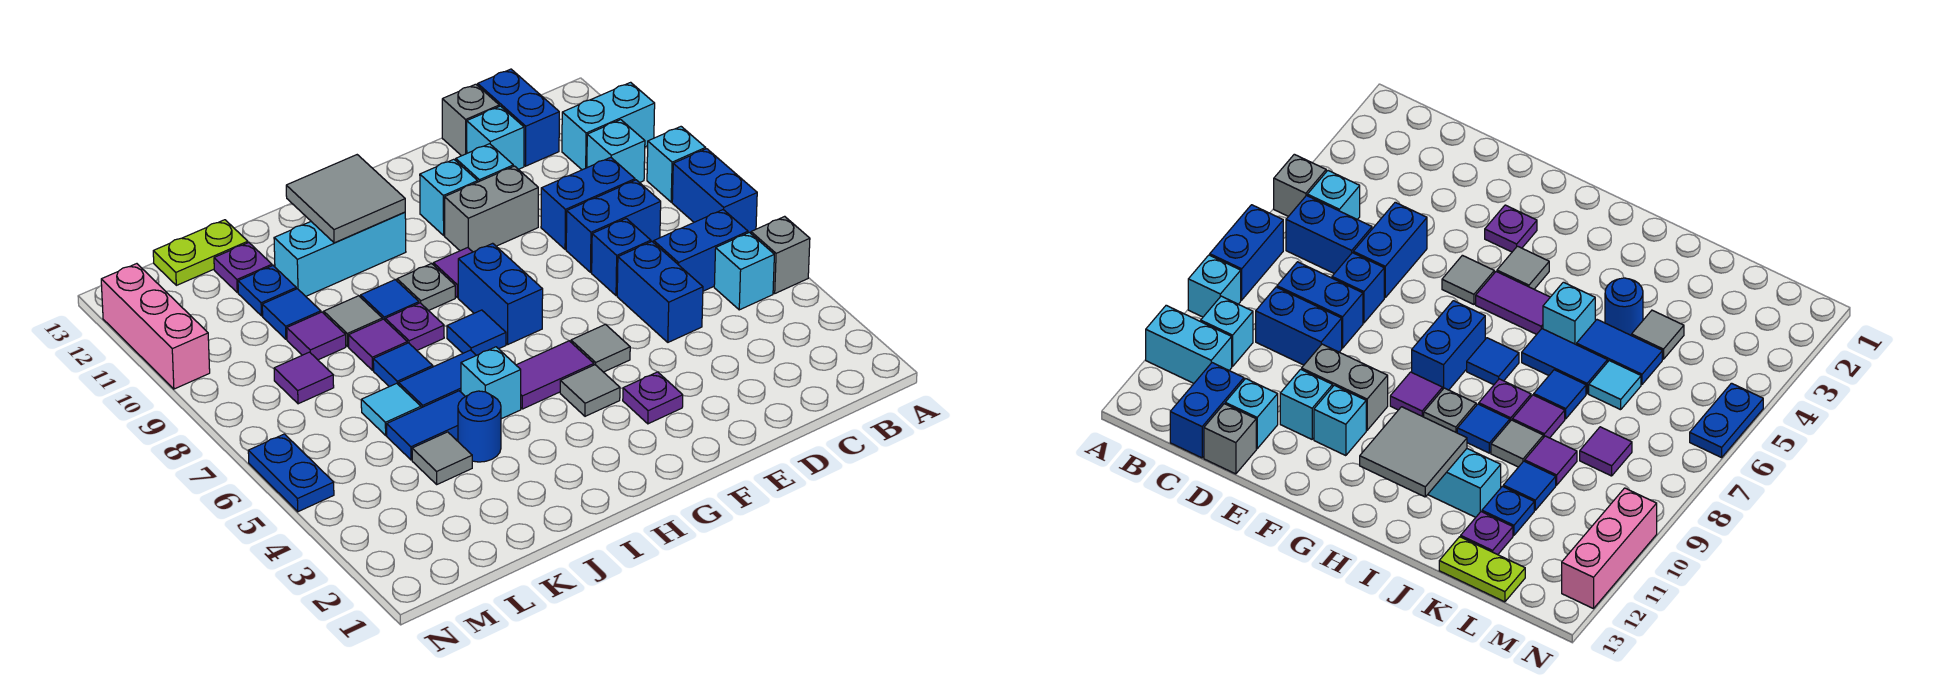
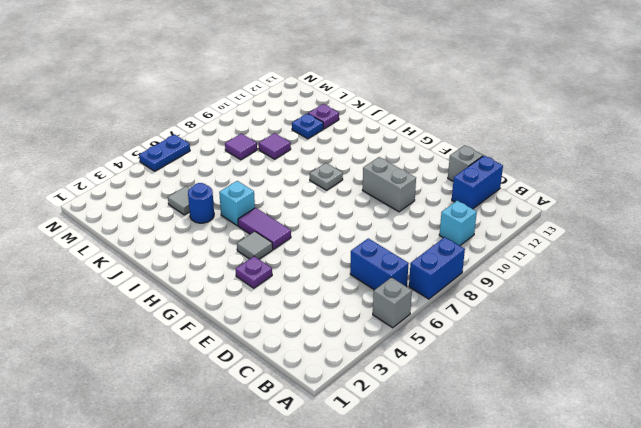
none -> cyan 1x1 brick [647,127,706,202]
none -> cyan 1x2 brick [562,82,655,170]
none -> cyan 1x1 brick [714,232,774,310]
none -> blue 1x2 brick [566,180,661,272]

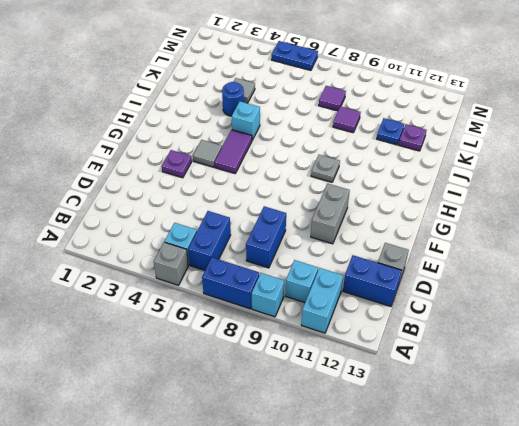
none -> blue 1x2 brick [541,157,635,250]
none -> blue 1x2 brick [617,242,703,342]
none -> blue 1x1 brick [592,219,651,296]
none -> cyan 1x1 brick [467,106,524,169]

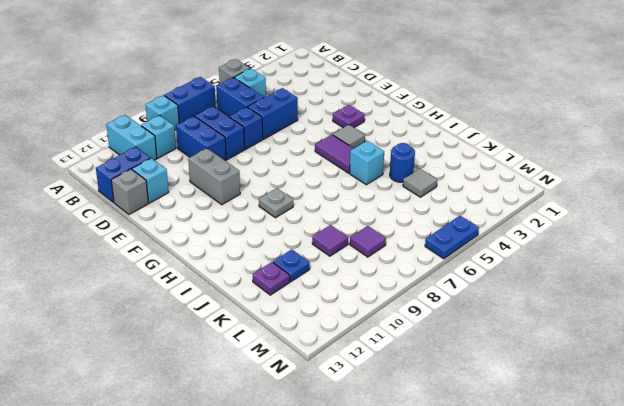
none -> cyan 1x1 brick [456,144,513,182]
none -> grey 1x1 tile [571,324,630,372]
none -> cyan 1x1 brick [420,159,478,235]
none -> blue 1x2 brick [458,243,543,344]

